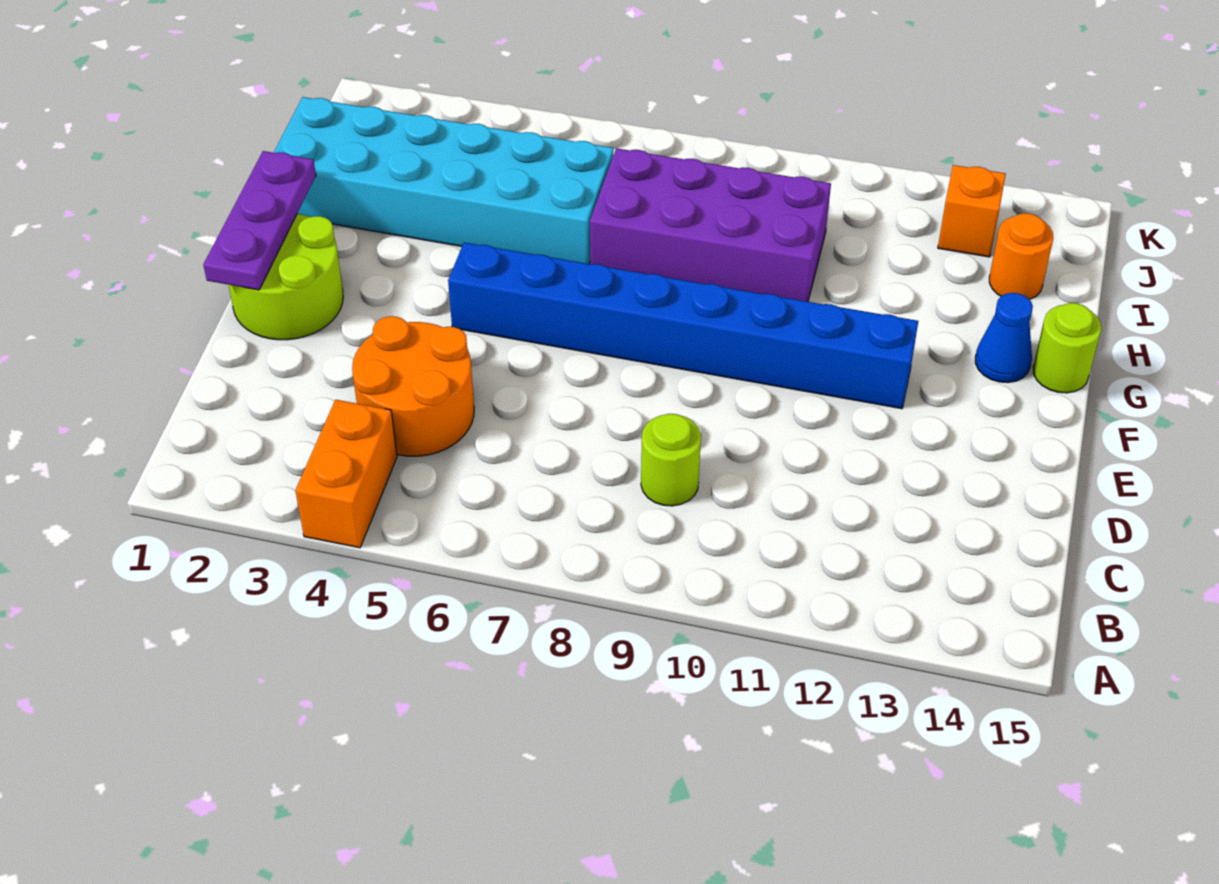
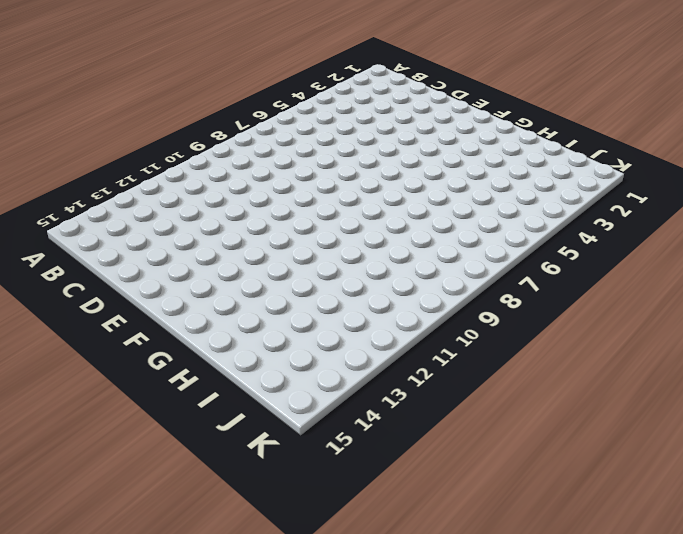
none -> orange 1x2 brick [295,400,397,548]
none -> orange 2x2 round brick [352,316,474,456]
none -> lime 1x1 round brick [641,414,701,506]

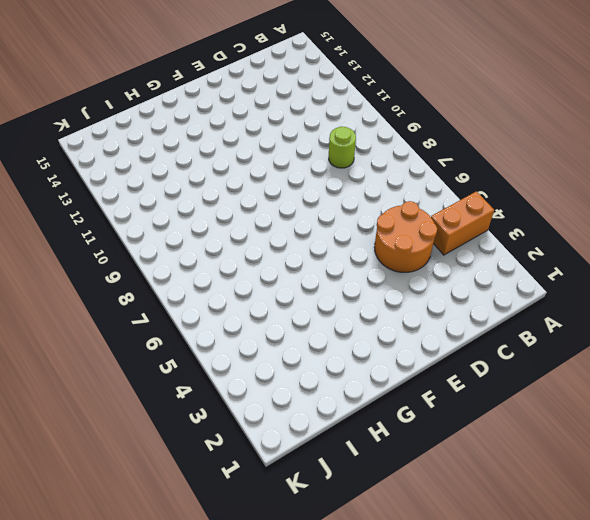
none -> lime 2x2 round brick [229,214,343,340]
none -> blue 1x8 brick [448,242,918,409]
none -> blue 1x1 cone [975,293,1033,383]

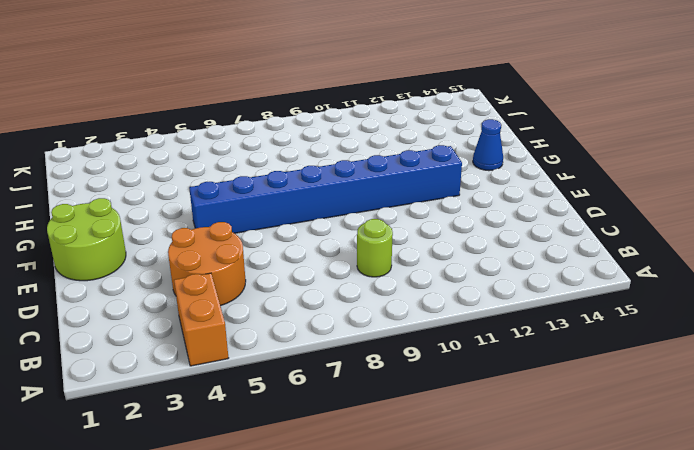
none -> lime 1x1 round brick [1033,303,1101,393]
none -> cyan 2x6 brick [274,97,613,264]
none -> purple 2x4 brick [590,148,831,302]

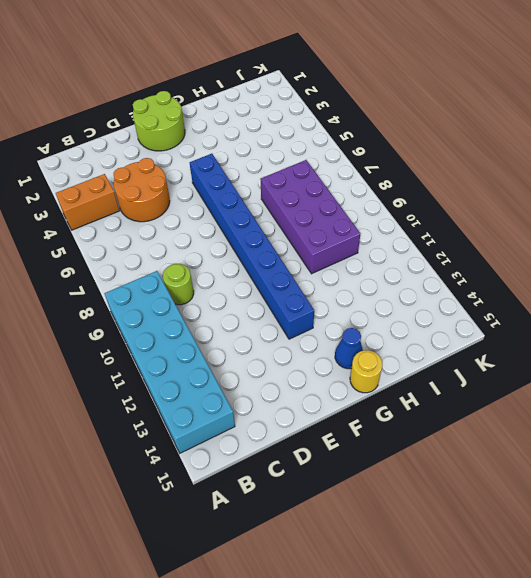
cyan 2x6 brick [105,271,235,453] -> cyan 2x6 brick moved to [274,97,613,264]
yellow 1x1 round brick [350,350,382,393] -> lime 1x1 round brick [1033,303,1101,393]
none -> orange 1x1 round brick [989,213,1053,300]
none -> orange 1x1 brick [938,165,1006,257]
none -> purple 1x3 plate [203,151,316,290]

